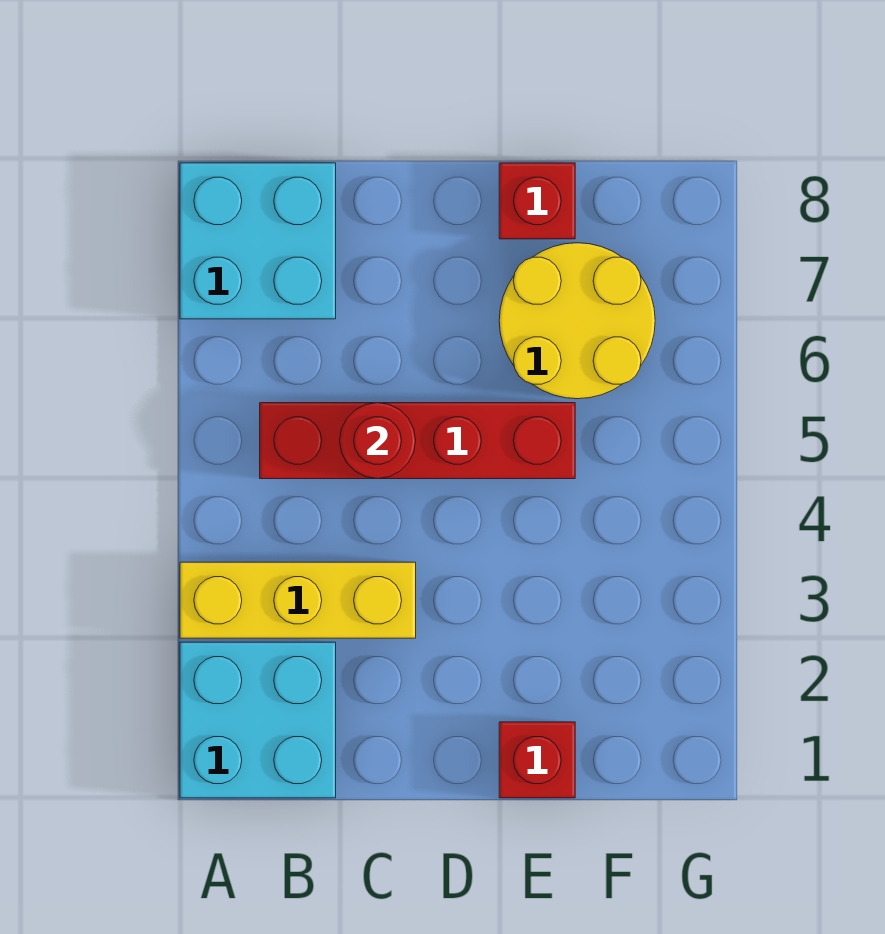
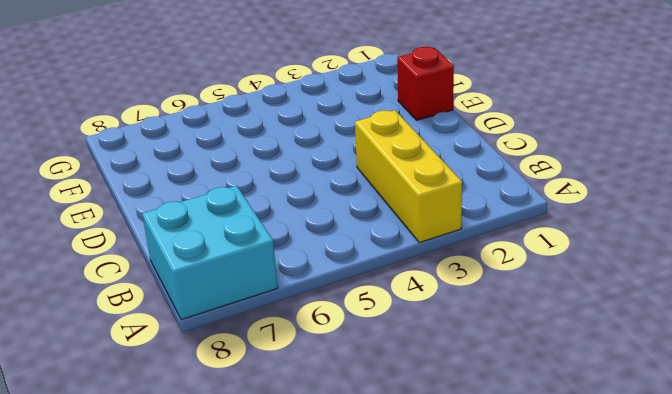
none -> cyan 2x2 brick [180,642,336,798]
none -> red 1x4 brick [260,403,575,479]

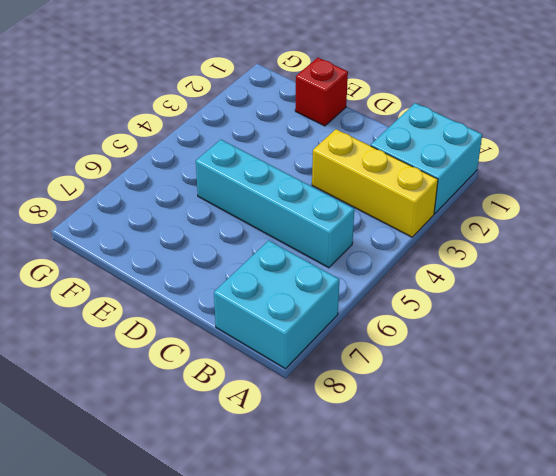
cyan 1x4 brick [196,140,354,268] -> red 1x4 brick [260,403,575,479]
none -> yellow 2x2 round brick [499,243,655,399]
none -> red 1x1 brick [499,163,575,239]

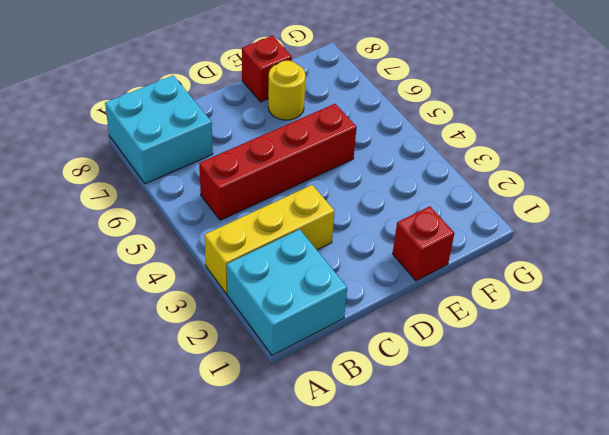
yellow 1x1 round brick [268,61,306,120] -> yellow 2x2 round brick [499,243,655,399]
none -> red 1x1 round brick [340,403,416,479]

